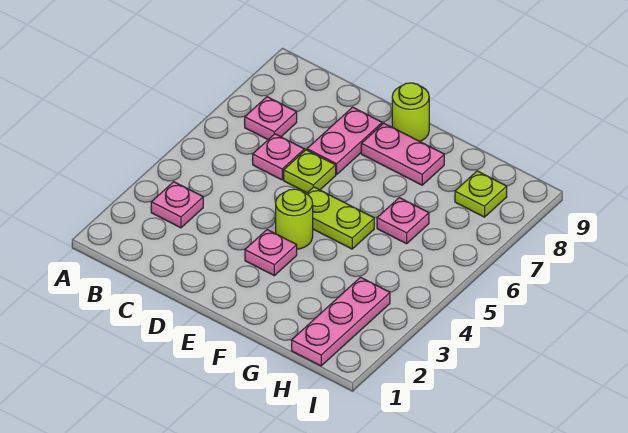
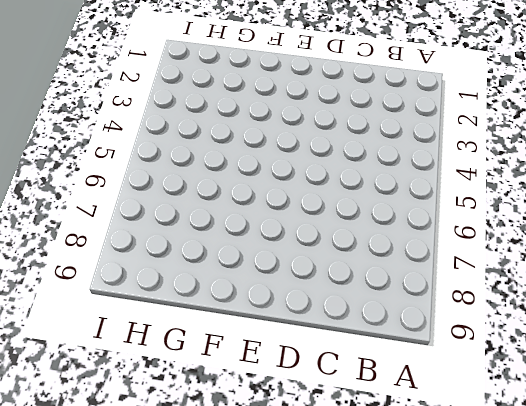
none -> pink 1x1 plate [151,182,203,228]
none -> pink 1x1 plate [245,97,297,139]
none -> pink 1x1 plate [253,134,304,180]

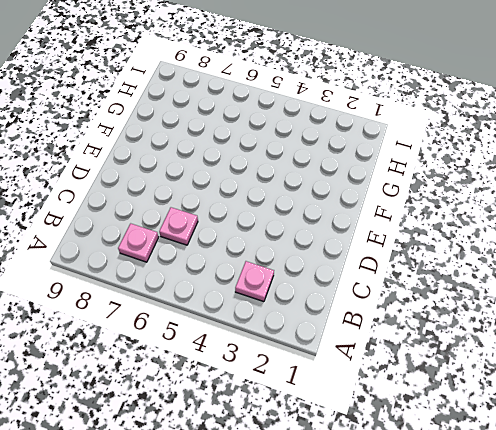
none -> lime 1x1 plate [284,150,336,193]
none -> pink 1x2 plate [307,107,382,175]
none -> pink 1x1 plate [245,230,297,276]

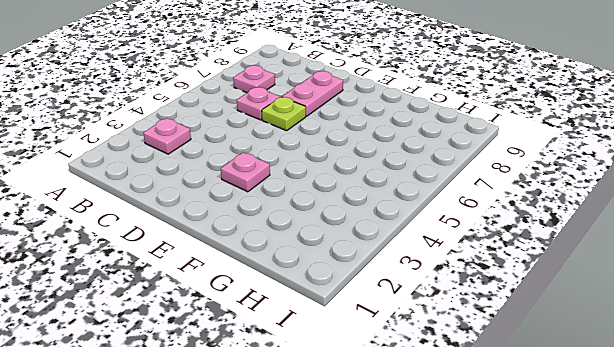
none -> lime 1x1 round brick [276,189,313,249]
none -> lime 1x2 plate [306,187,374,249]
none -> pink 1x2 plate [361,123,444,185]

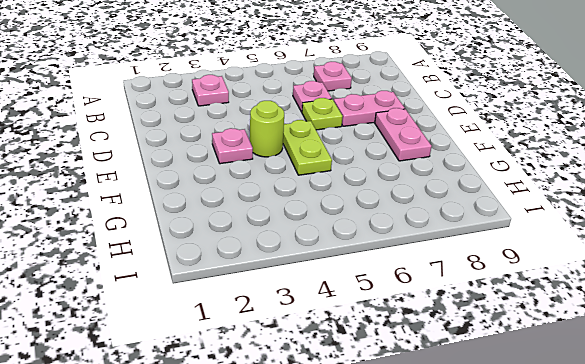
none -> lime 1x1 round brick [392,83,429,141]
none -> pink 1x1 plate [377,198,429,244]
none -> pink 1x3 plate [292,277,390,366]

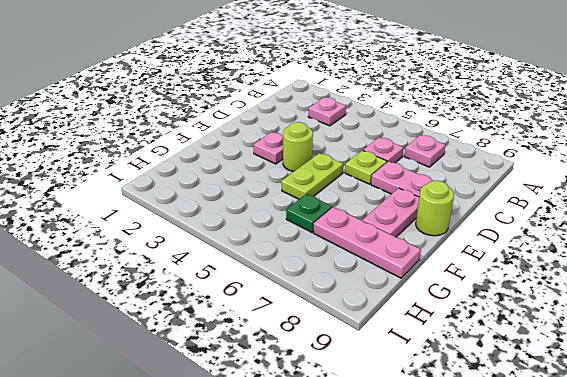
green 1x1 plate [286,194,332,232] -> pink 1x1 plate [377,198,429,244]
pink 1x3 plate [313,207,421,278] -> pink 1x3 plate moved to [292,277,390,366]
none -> lime 1x1 plate [455,171,507,217]

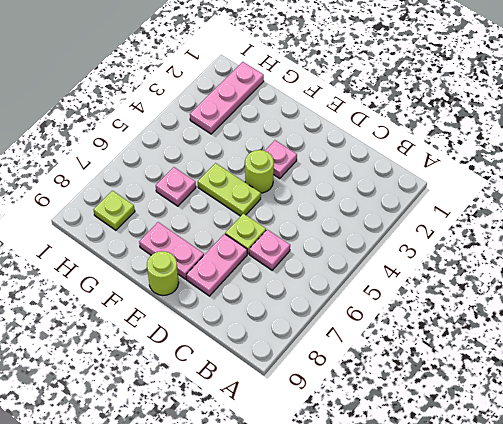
none -> pink 1x1 plate [151,182,203,228]
none -> pink 1x1 plate [245,97,297,139]

